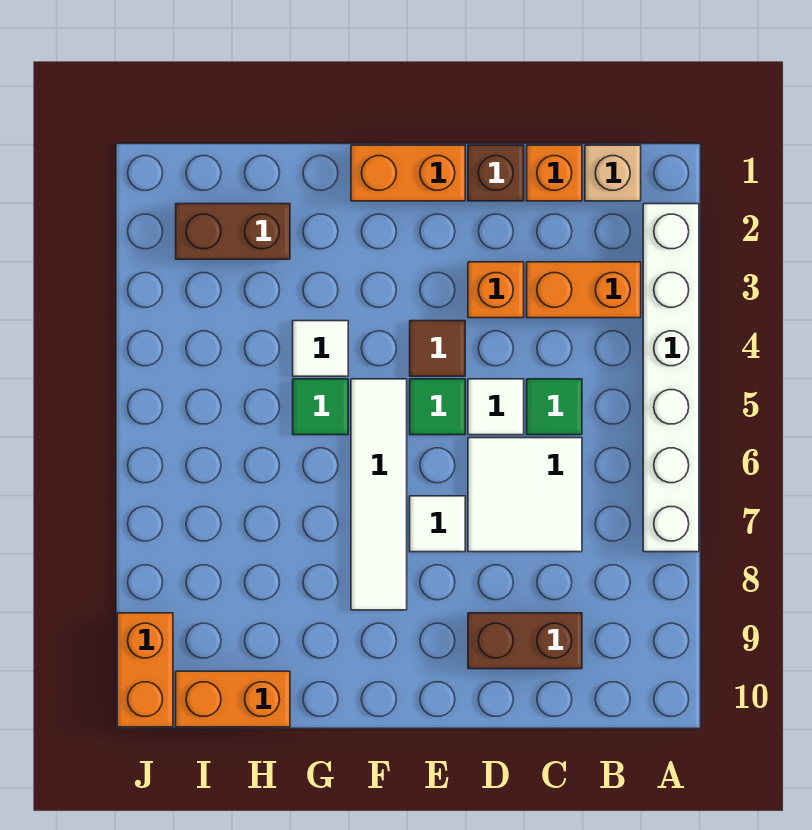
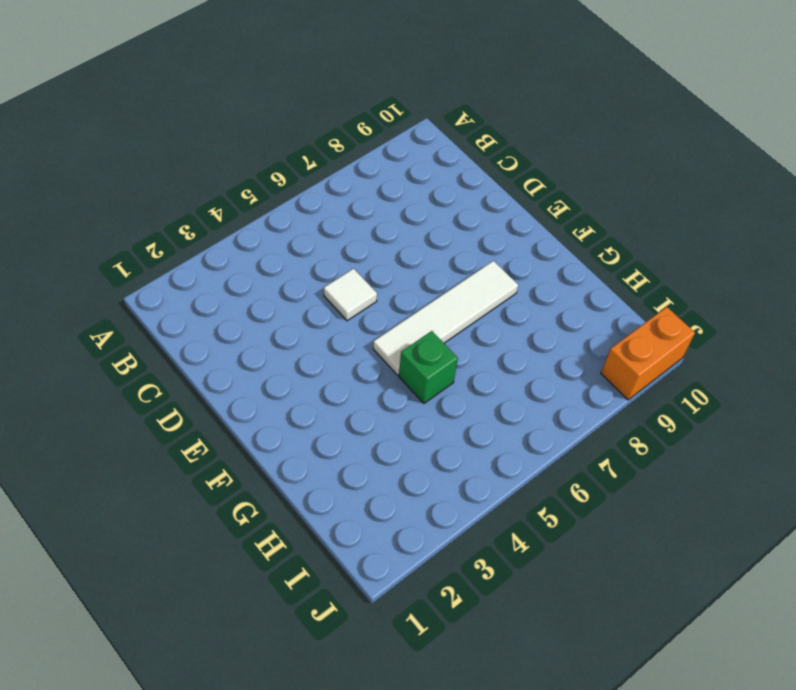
green 1x1 brick [399,331,458,403] -> green 1x1 tile [293,379,348,435]
none -> white 1x6 brick [643,204,699,552]
none -> tan 1x1 brick [585,145,641,201]
none -> orange 1x2 brick [527,262,641,318]

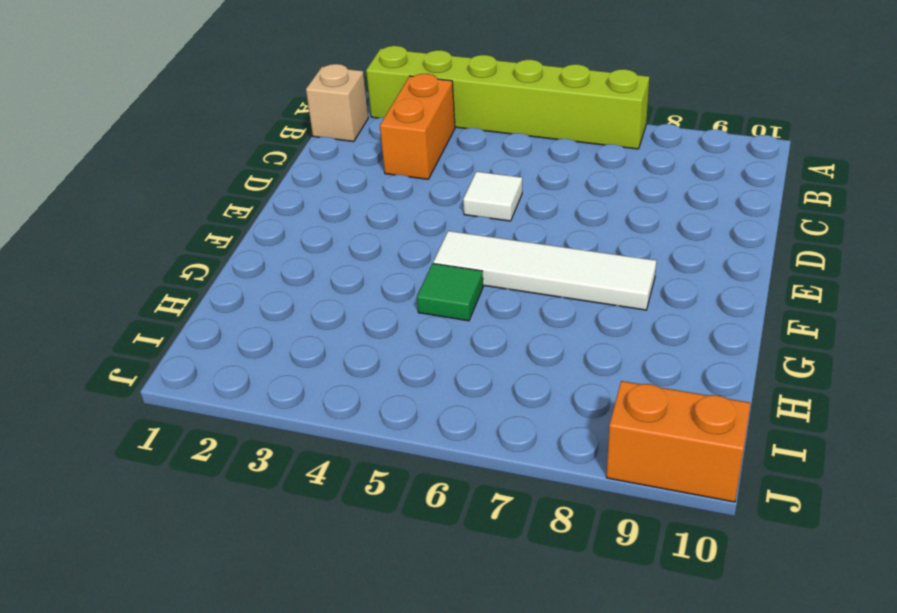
lime 1x6 brick [366,46,649,149] -> white 1x6 brick [643,204,699,552]
none -> orange 1x1 brick [527,145,582,201]
none -> green 1x1 tile [527,379,582,435]
none -> white 2x2 tile [468,438,582,552]

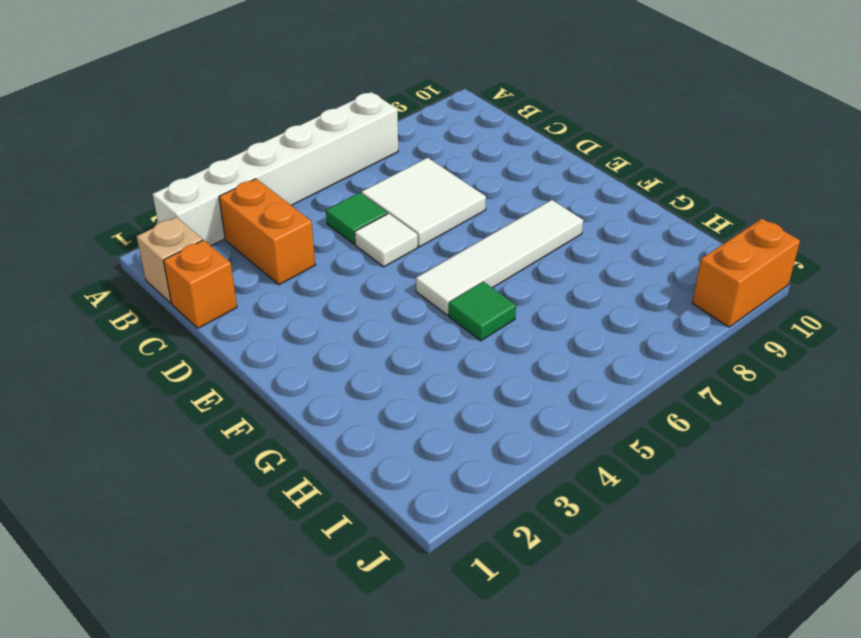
none -> brown 1x2 brick [468,613,582,669]
none -> brown 1x1 brick [468,145,524,201]
none -> orange 1x1 brick [468,262,524,318]

